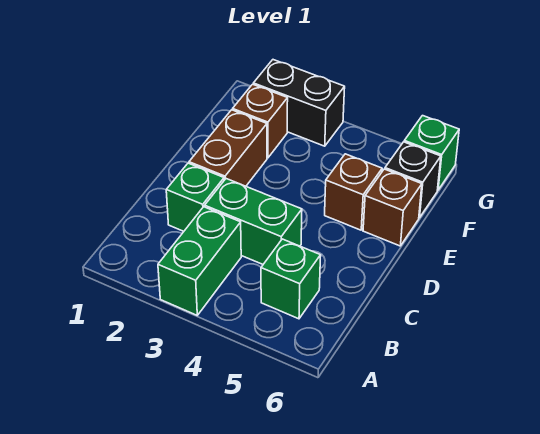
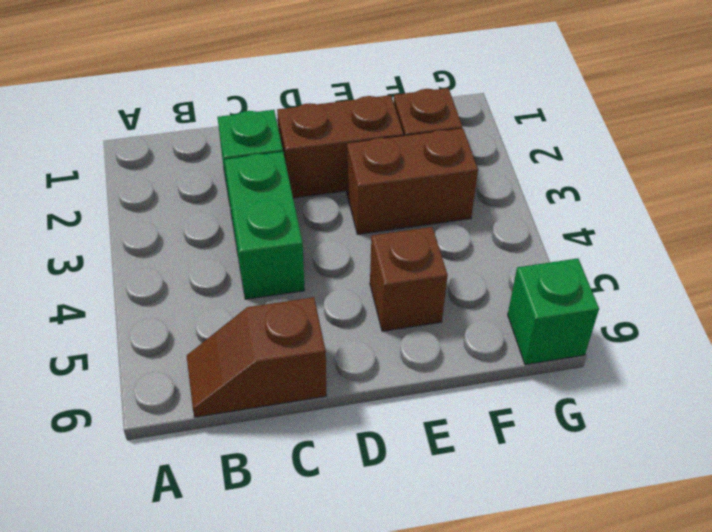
brown 1x2 slope [187,297,327,417] -> none
brown 1x2 brick [347,128,478,234] -> none
none -> green 1x2 brick [158,207,241,315]
none -> green 1x1 brick [261,239,321,319]

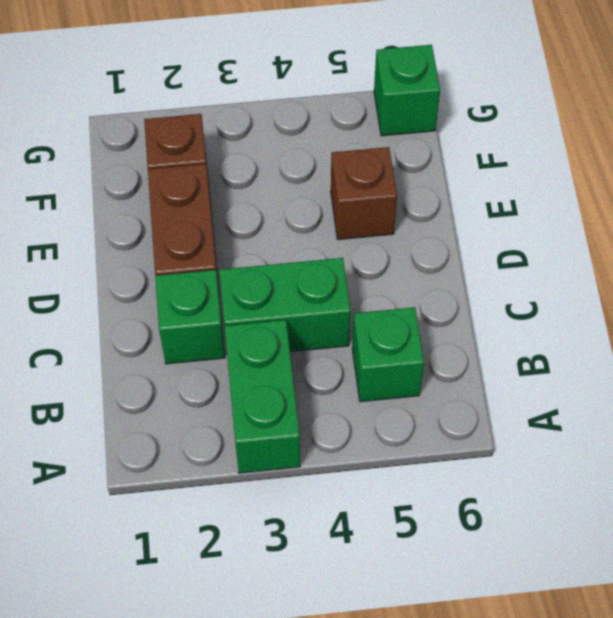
none -> brown 1x1 brick [363,169,422,246]
none -> black 1x1 brick [385,142,441,218]

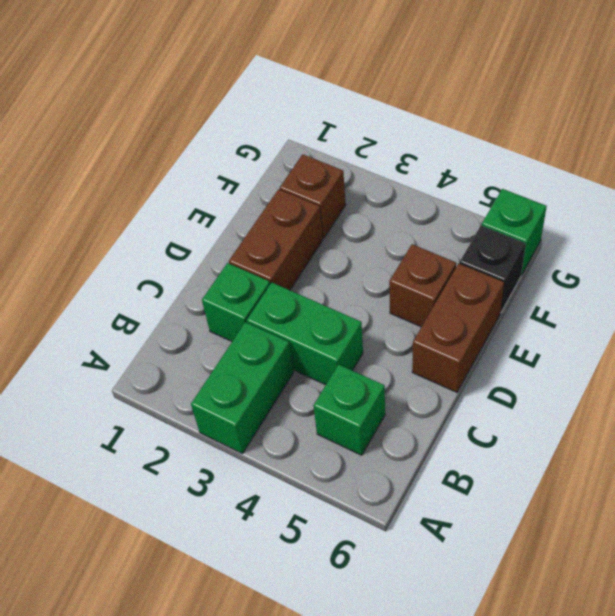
brown 1x2 brick [412,264,504,392] -> brown 1x1 brick [363,169,422,246]
none -> black 1x2 brick [253,60,345,146]

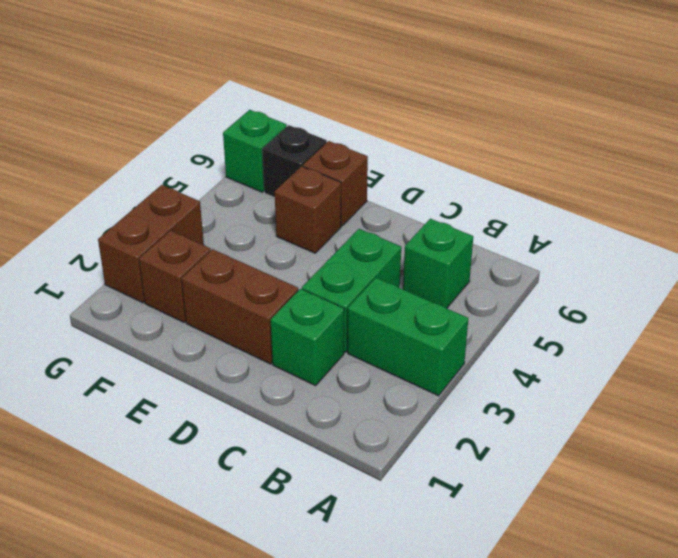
brown 1x2 brick [98,185,204,303] -> black 1x2 brick [253,60,345,146]

